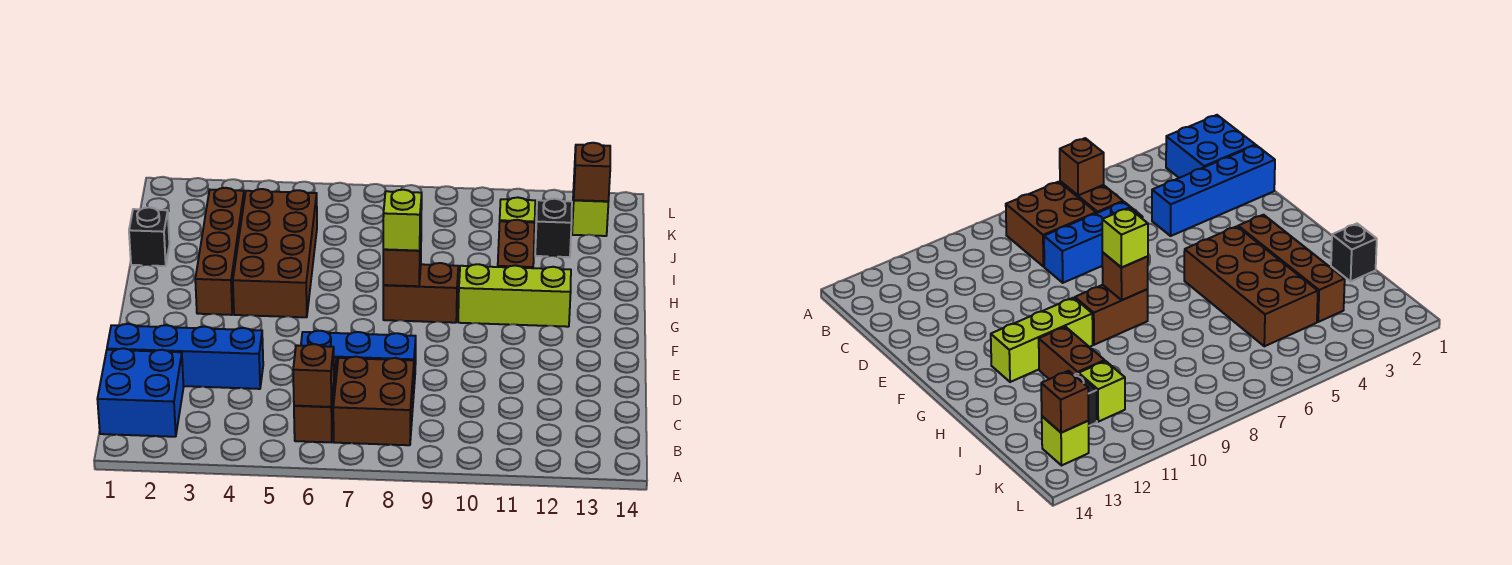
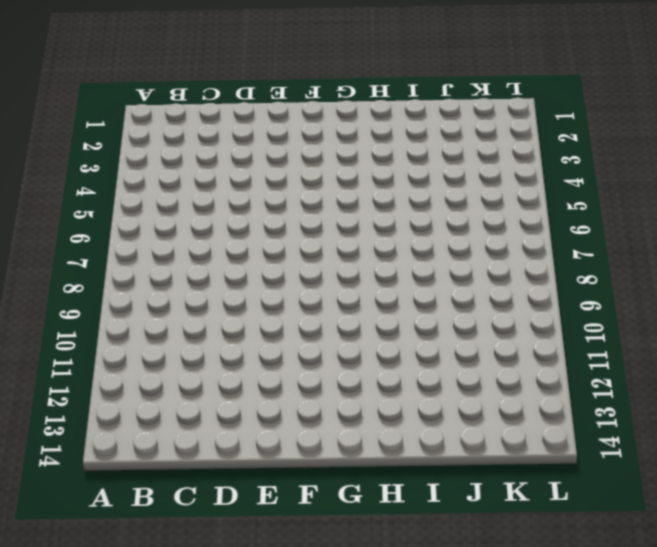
none -> blue 2x2 brick [97,348,184,437]
none -> brown 1x2 brick [294,358,337,442]
none -> brown 2x2 brick [333,357,414,445]

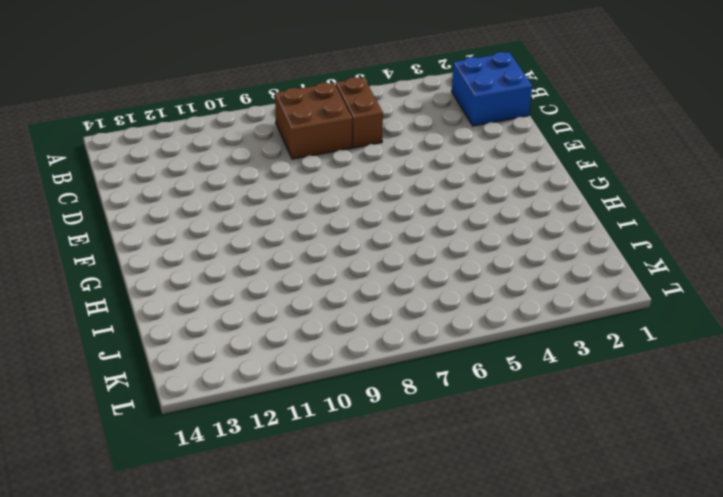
none -> blue 1x4 brick [107,324,263,389]
none -> blue 1x3 brick [301,331,416,384]
none -> brown 1x4 brick [195,188,244,315]

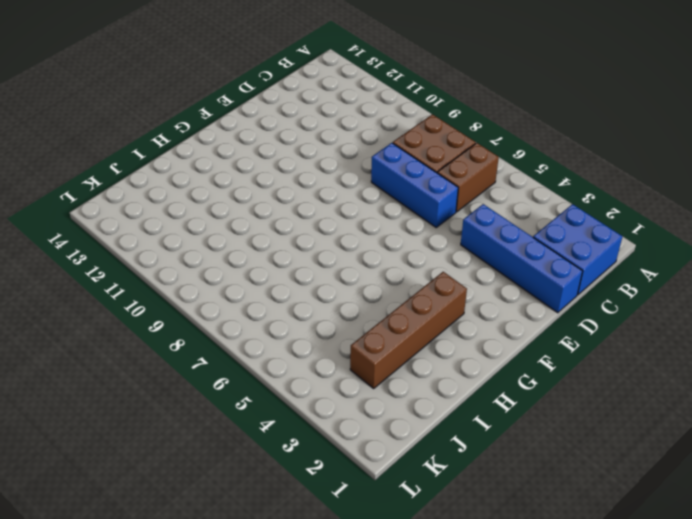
none -> brown 2x4 brick [233,189,317,317]
none -> brown 1x2 brick [383,263,458,323]
none -> lime 1x3 brick [458,264,571,327]

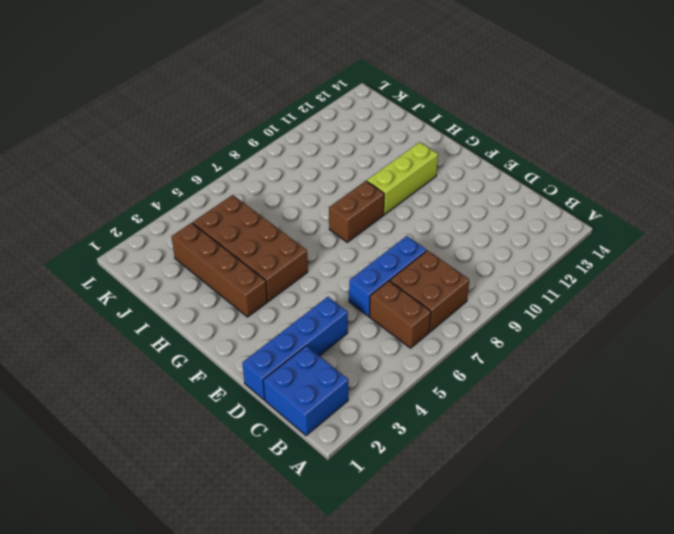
none -> brown 1x2 brick [498,220,535,268]
none -> black 1x1 brick [129,207,169,266]
none -> lime 1x1 brick [500,197,535,223]

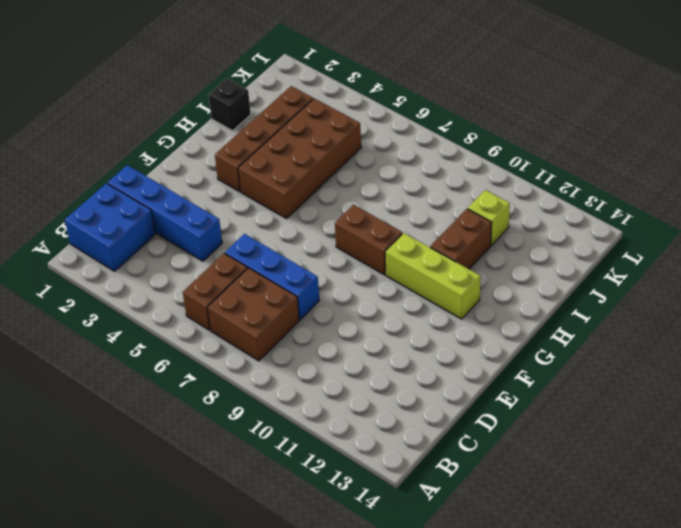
none -> black 1x1 brick [535,199,572,257]
none -> lime 1x1 brick [572,190,608,236]
none -> brown 1x1 brick [293,344,334,407]

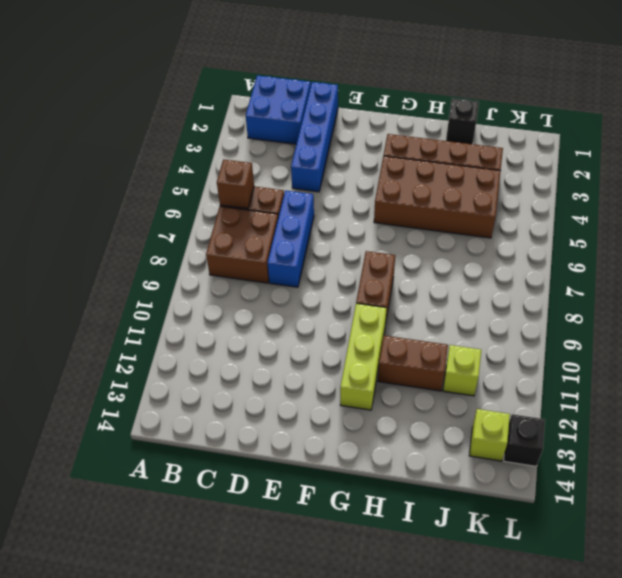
black 1x1 brick [504,414,545,466] -> black 1x1 brick moved to [535,199,572,257]
none -> brown 1x1 brick [383,240,421,286]
none -> brown 1x1 brick [574,143,610,201]
none -> lime 1x1 brick [383,190,422,251]

